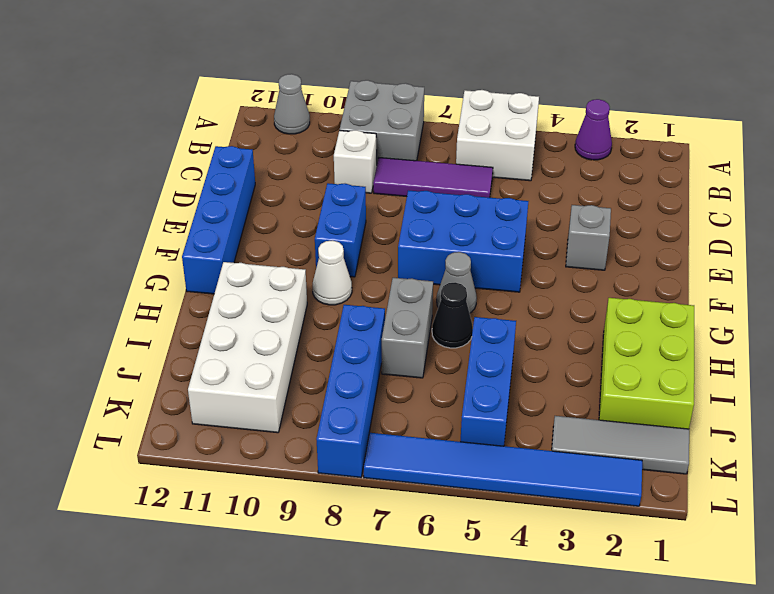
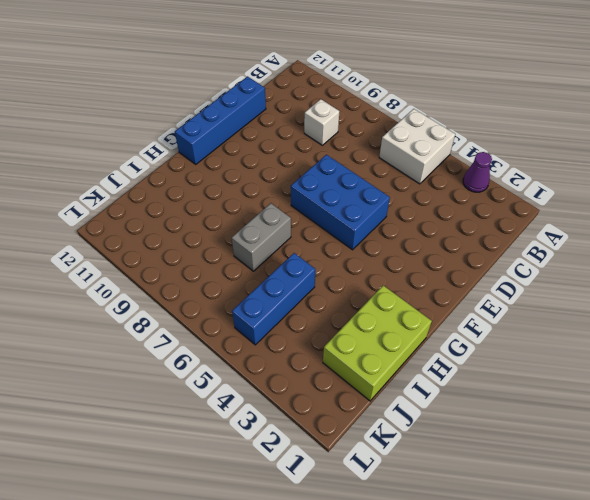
none -> grey 2x2 brick [340,80,424,162]
none -> grey 1x1 cone [274,74,310,134]
none -> purple 1x3 tile [373,158,493,198]

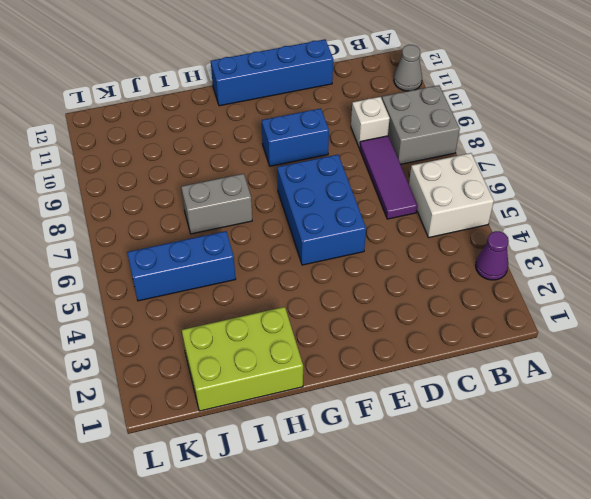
none -> grey 1x1 brick [566,205,611,270]
none -> grey 1x1 cone [437,252,477,313]
none -> white 1x1 cone [313,240,352,305]

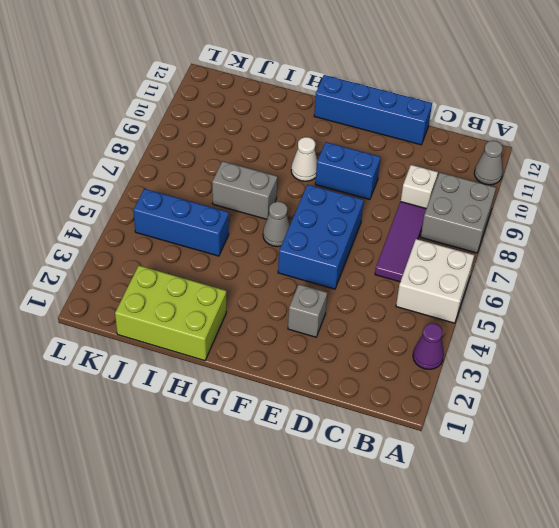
none -> black 1x1 cone [432,282,473,348]
none -> white 2x4 brick [188,262,307,433]
none -> blue 1x4 brick [316,305,385,478]

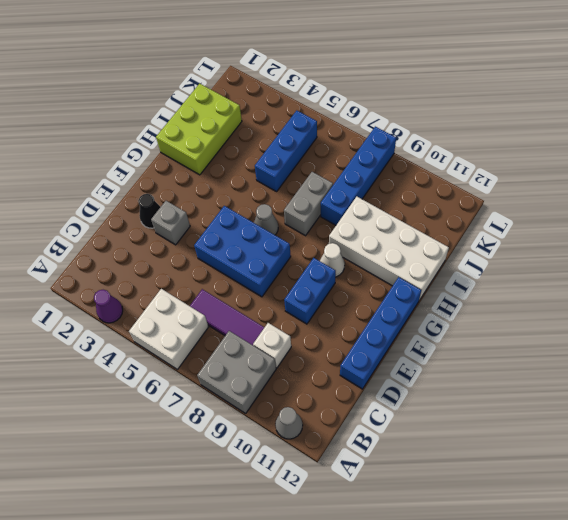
black 1x1 cone [139,194,160,228] -> black 1x1 cone moved to [432,282,473,348]
white 2x4 brick [329,197,449,300] -> white 2x4 brick turned to [188,262,307,433]
none -> grey 1x3 tile [552,416,689,474]
none -> blue 1x6 tile [364,433,642,506]

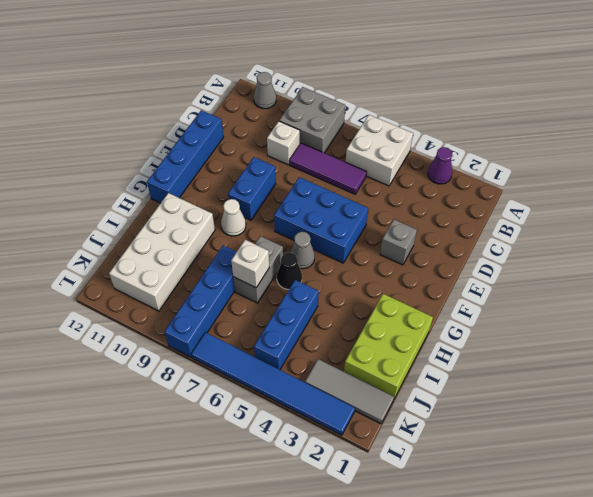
white 1x1 brick [231,240,269,288] -> none

